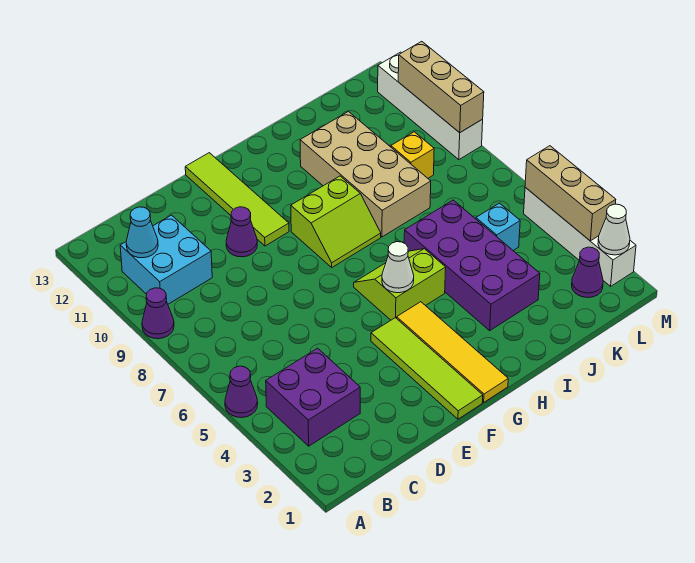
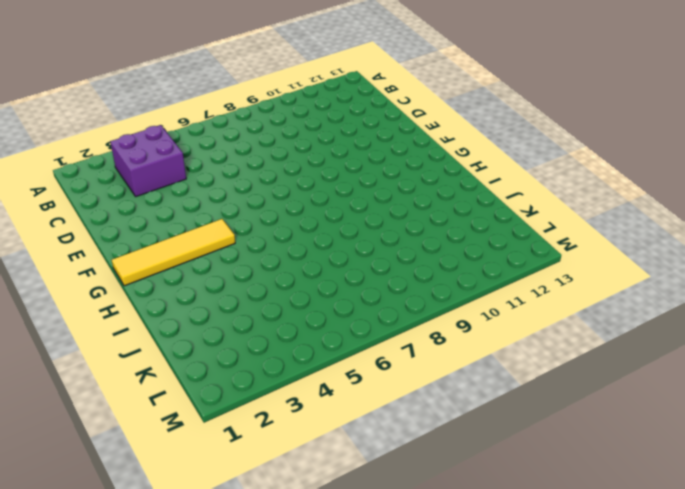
none -> purple 1x1 cone [225,366,258,418]
none -> purple 1x1 cone [142,288,174,339]
none -> cyan 2x2 brick [120,215,212,304]

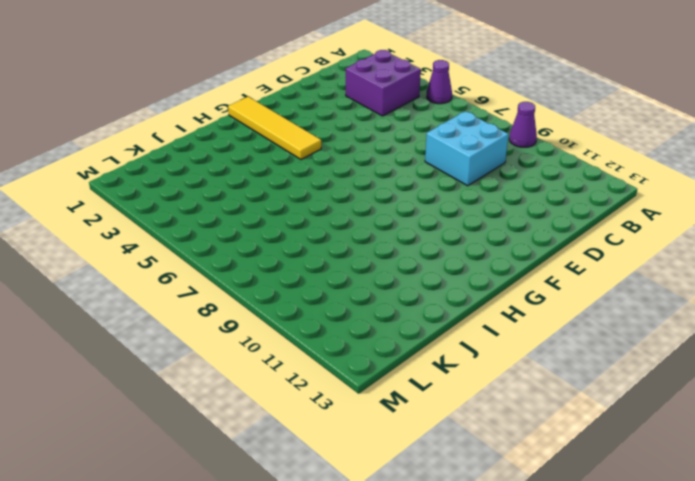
cyan 2x2 brick [425,112,508,186] -> cyan 2x2 brick moved to [120,215,212,304]
none -> purple 1x1 cone [226,207,257,257]
none -> lime 1x4 tile [371,318,483,419]
none -> lime 1x4 tile [185,153,289,246]

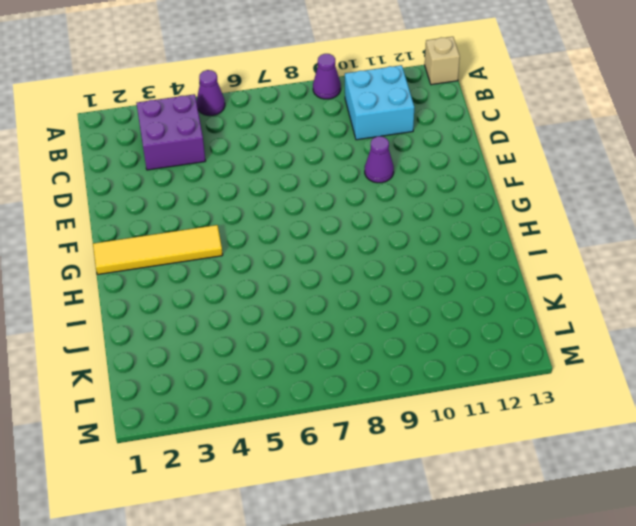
tan 1x1 brick [425,37,460,85] -> none
none -> lime 1x4 tile [371,318,483,419]
none -> lime 1x4 tile [185,153,289,246]
none -> lime 2x2 slope [354,249,446,320]

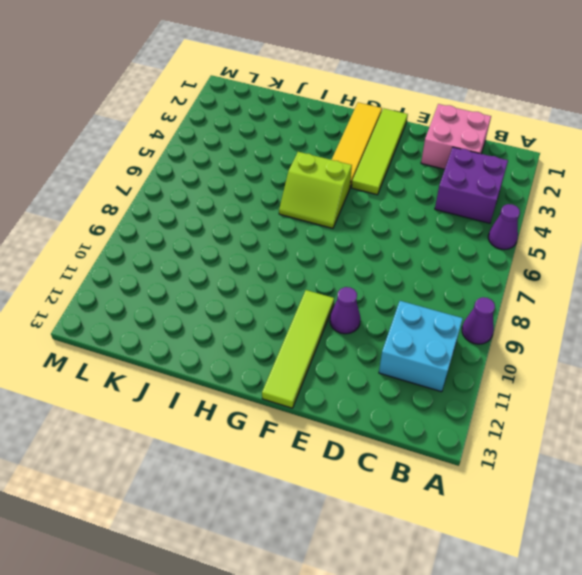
pink 2x2 brick [421,104,491,169] -> none
none -> lime 2x2 slope [291,176,381,267]
none -> purple 2x4 brick [404,200,540,330]
none -> tan 2x4 brick [300,112,431,237]

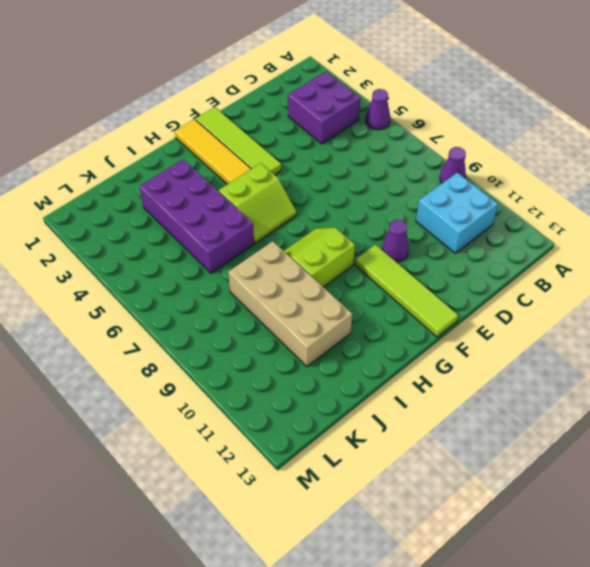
none -> cyan 1x1 brick [476,203,520,250]
none -> yellow 1x1 brick [391,132,434,178]
none -> purple 1x1 cone [572,247,603,298]

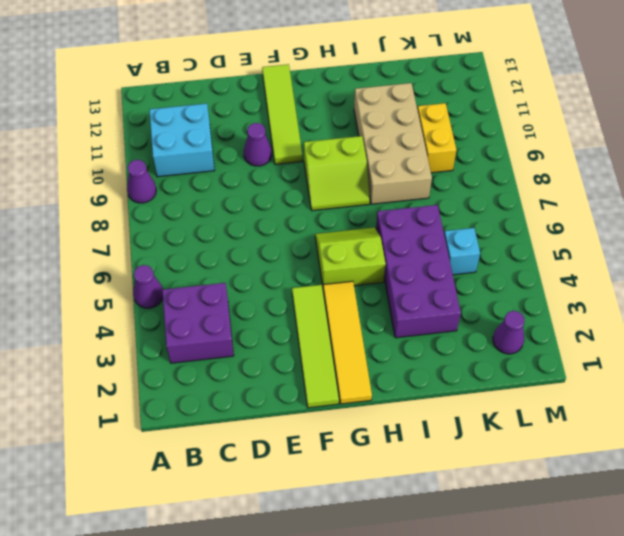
yellow 1x2 brick [418,103,456,173] -> yellow 1x1 brick [391,132,434,178]
none -> white 1x4 brick [524,188,636,286]
none -> white 1x4 brick [378,52,483,159]
none -> cyan 1x1 cone [126,207,158,258]

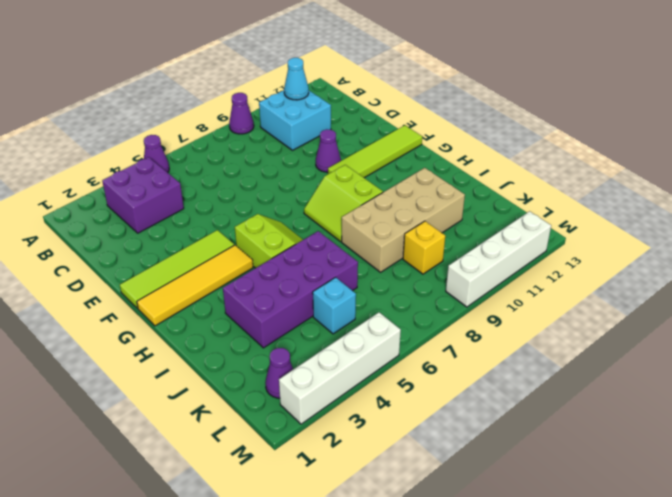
none -> white 1x1 cone [382,242,414,293]
none -> white 1x1 cone [598,204,630,255]
none -> tan 1x3 brick [525,146,616,241]

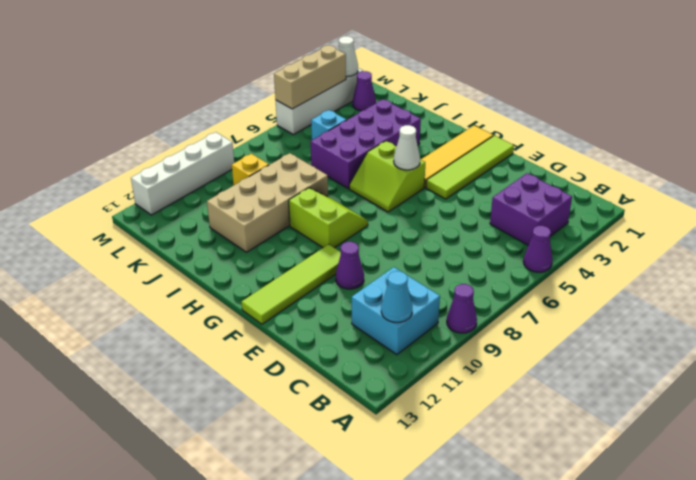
none -> tan 1x3 brick [398,41,484,133]

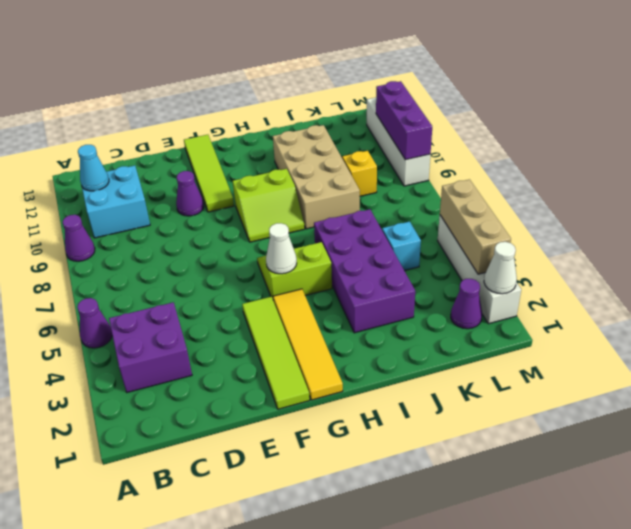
purple 1x3 brick [376,81,432,160] -> tan 1x3 brick [398,41,484,133]

